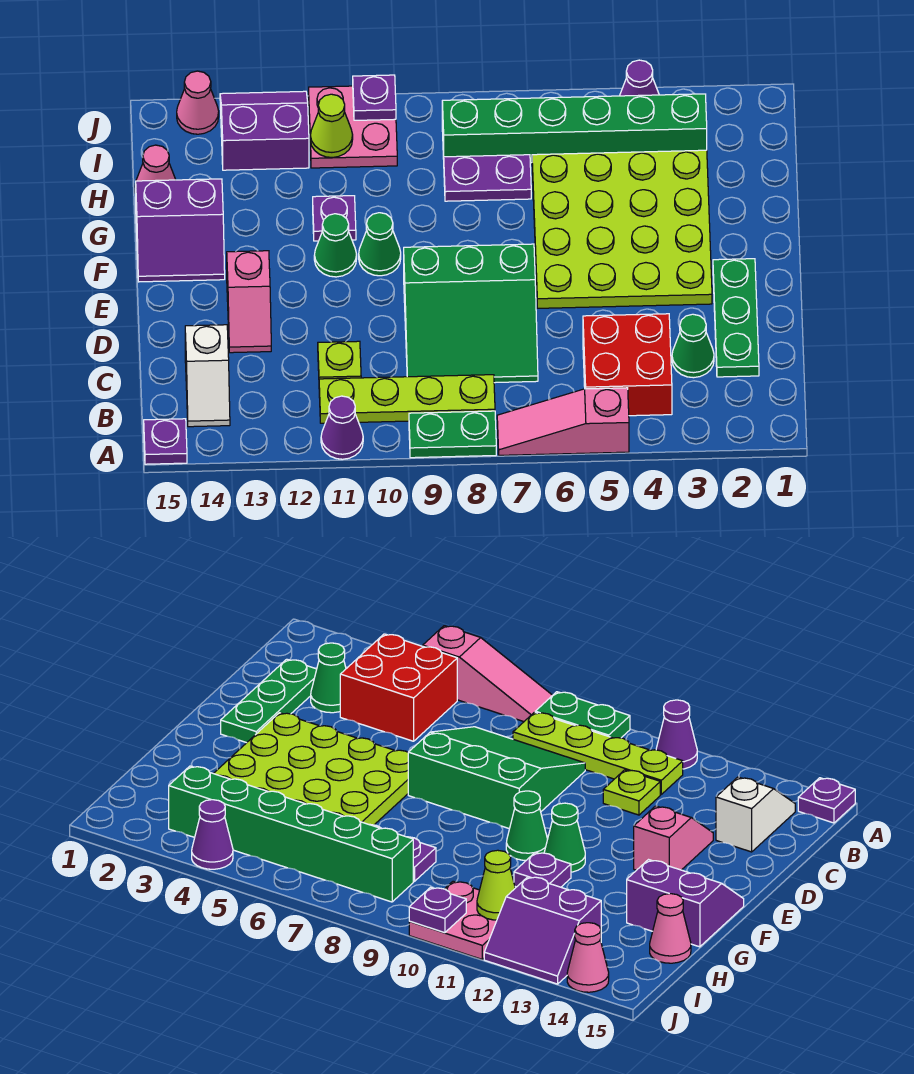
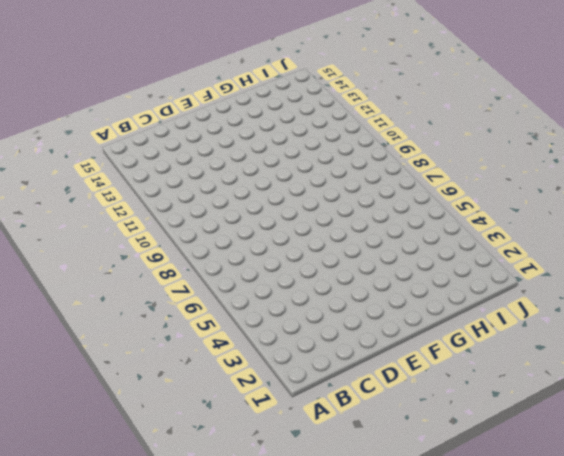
none -> pink 1x3 slope [497,388,629,455]
none -> green 1x2 plate [409,411,496,458]
none -> purple 1x1 cone [321,396,363,459]

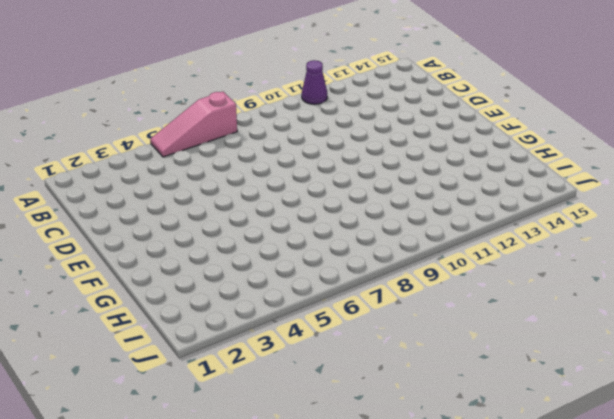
pink 1x3 slope [150,92,237,157] -> pink 1x3 slope turned to [497,388,629,455]
none -> green 1x2 plate [409,411,496,458]
none -> purple 1x1 plate [144,419,187,464]
none -> red 2x2 brick [583,314,672,416]

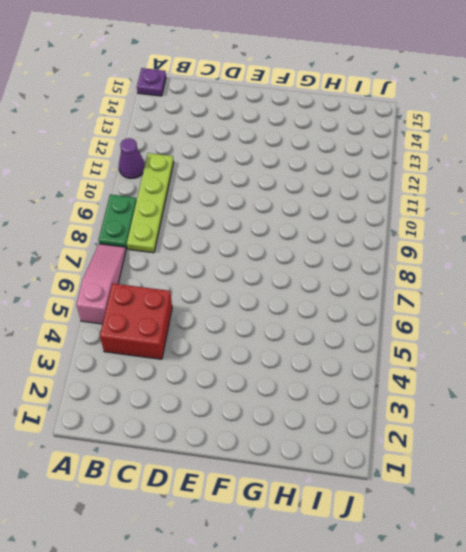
none -> white 1x2 slope [185,325,230,427]
none -> green 1x3 plate [713,259,759,377]
none -> green 1x1 cone [672,314,714,378]

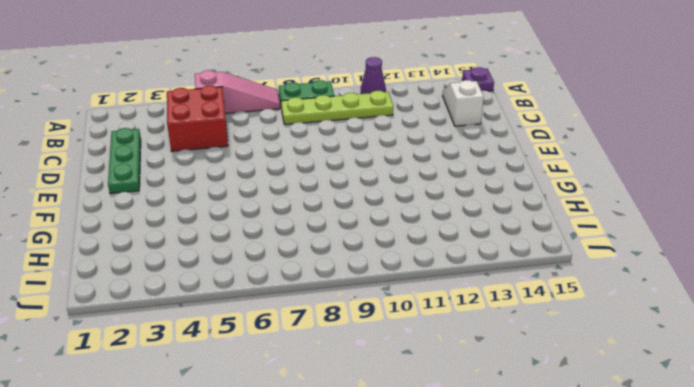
none -> green 1x1 cone [672,314,714,378]
none -> green 3x3 slope [404,244,538,383]
none -> lime 1x1 plate [318,341,361,379]

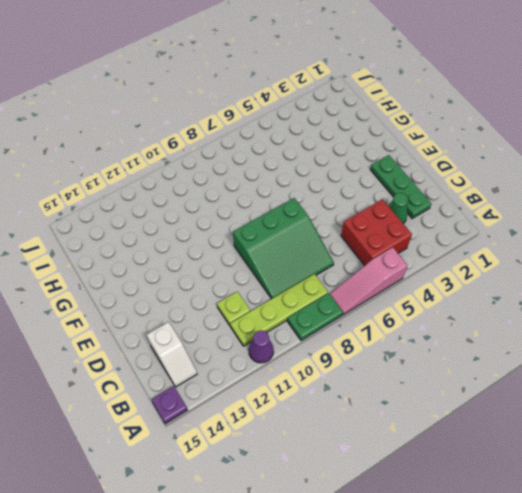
none -> pink 1x2 slope [227,251,271,353]
none -> lime 4x4 plate [532,150,712,308]
none -> green 1x1 cone [359,213,401,276]

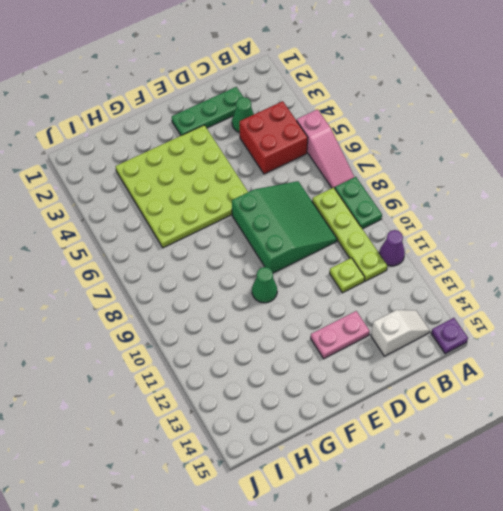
pink 1x2 plate [311,311,370,359] -> pink 1x2 slope [227,251,271,353]
none -> green 1x1 cone [314,214,357,277]
none -> purple 2x2 slope [136,179,225,282]
none -> purple 1x1 plate [313,196,356,241]

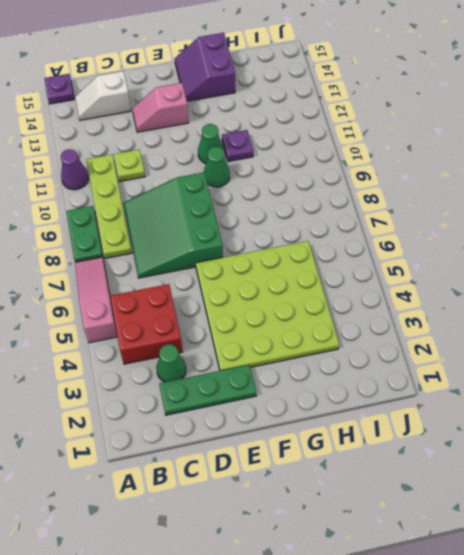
none -> purple 1x2 plate [444,155,531,201]
none -> pink 1x1 cone [135,145,176,193]
none -> green 1x6 brick [442,94,707,163]

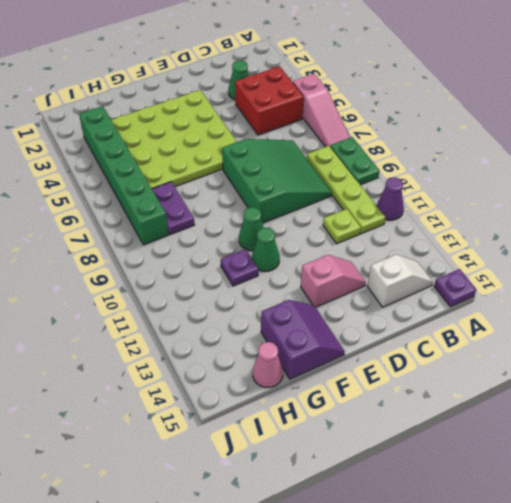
none -> green 1x3 plate [713,259,759,377]
none -> pink 2x2 plate [309,86,397,168]
none -> purple 2x2 slope [220,91,309,170]

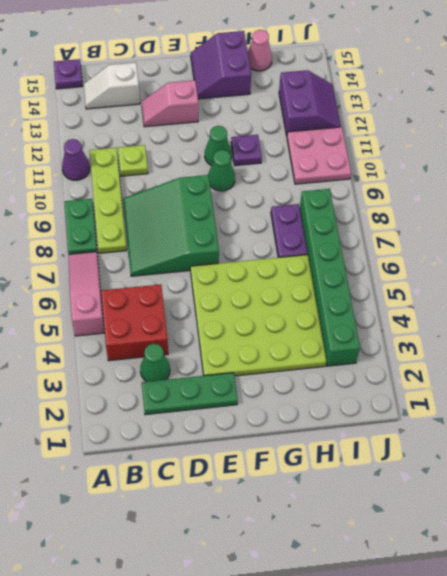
none -> purple 1x1 cone [620,60,659,96]
none -> pink 1x1 cone [177,71,219,134]
none -> lime 1x1 cone [310,94,353,157]

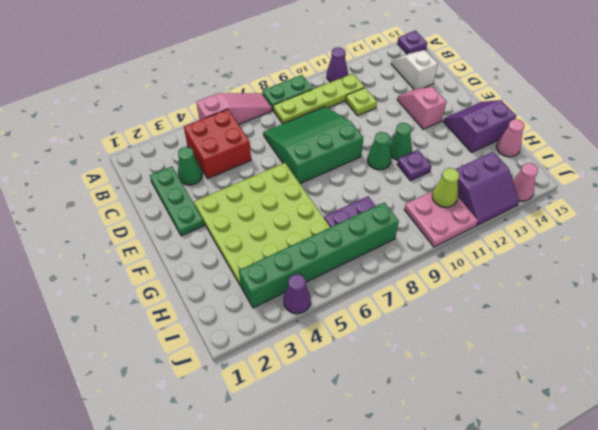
none -> purple 1x1 plate [353,75,396,120]

